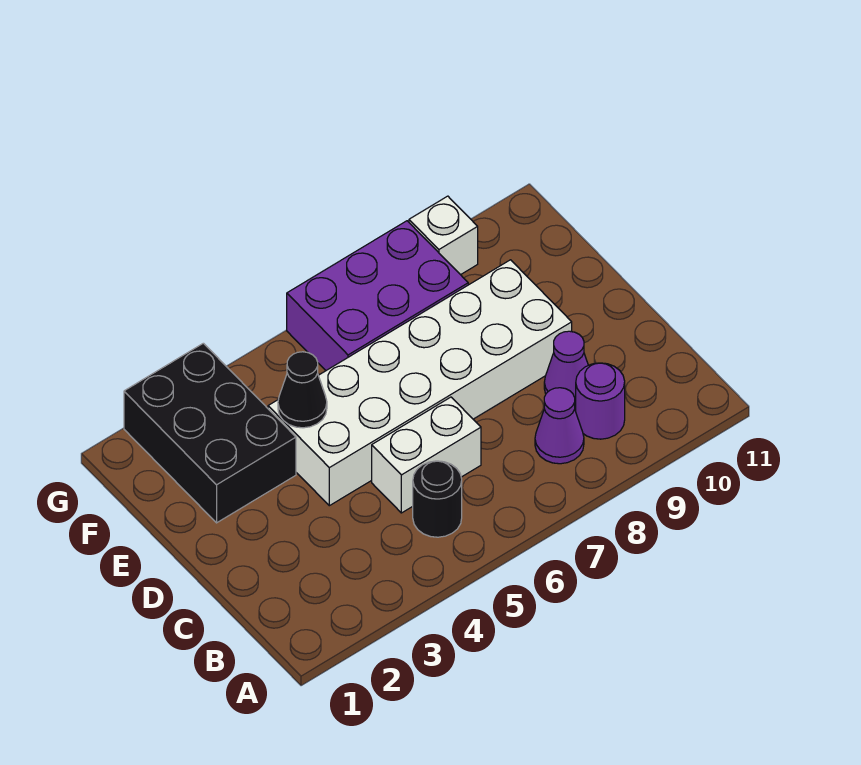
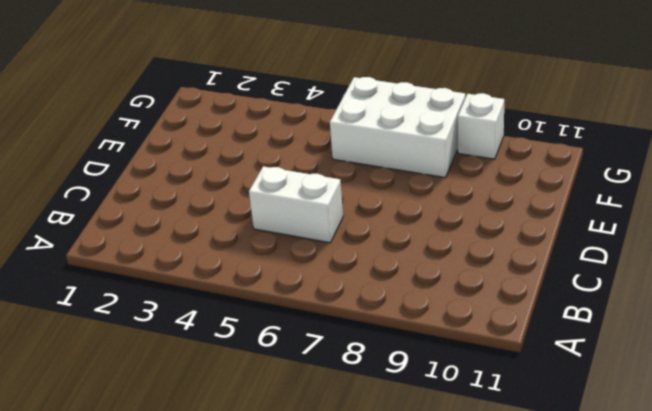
white 2x3 brick [330,77,465,178] -> purple 2x3 brick [287,221,468,370]
none -> black 1x1 round brick [413,461,462,537]
none -> purple 1x1 cone [535,388,584,464]

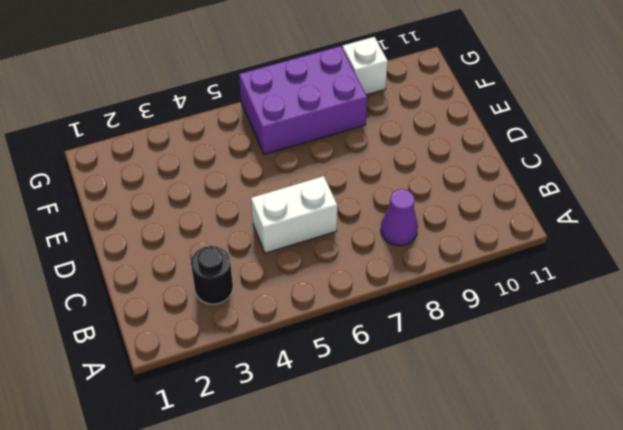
black 1x1 round brick [191,246,233,304] -> black 1x1 round brick moved to [413,461,462,537]
none -> purple 1x1 round brick [576,363,625,439]
none -> purple 1x1 cone [544,331,588,407]

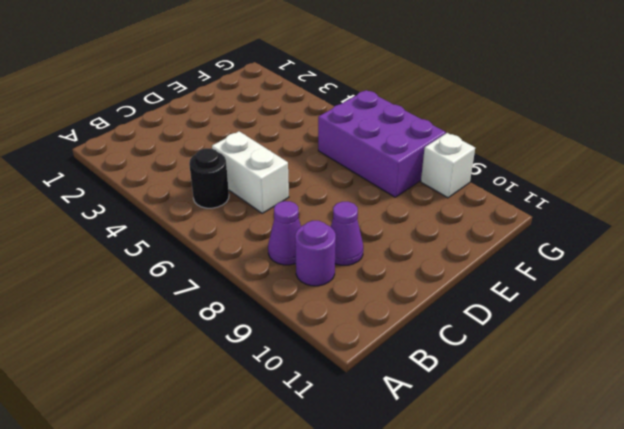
none -> white 2x6 brick [268,260,572,506]
none -> black 2x3 brick [124,343,296,523]

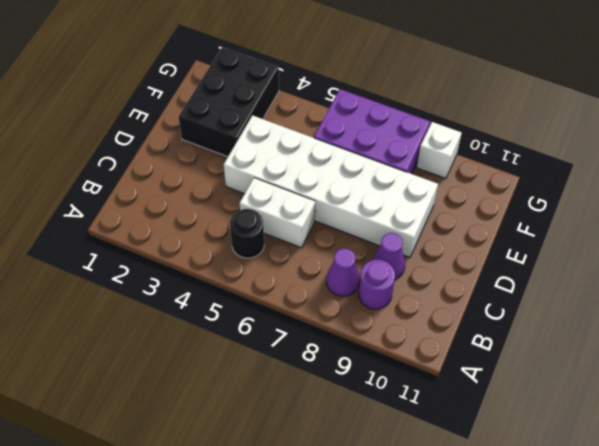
none -> black 1x1 cone [278,352,327,428]

